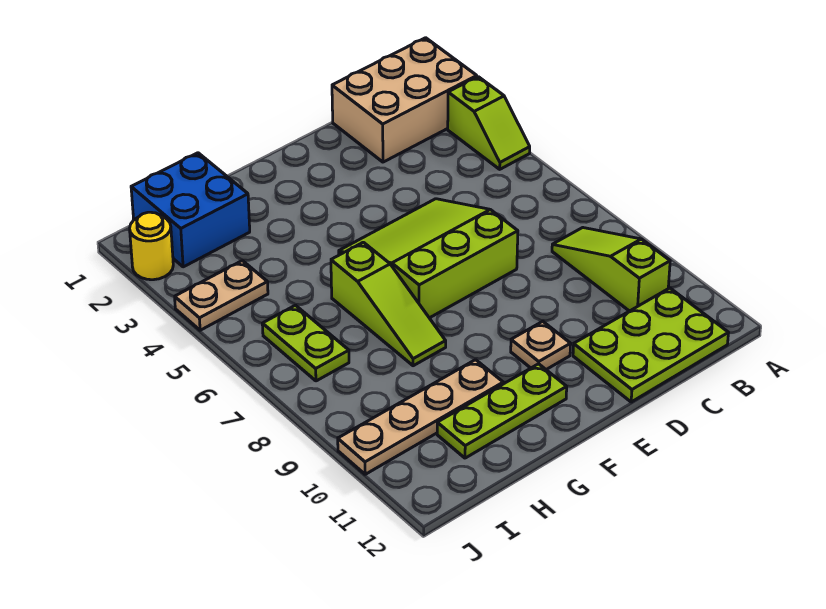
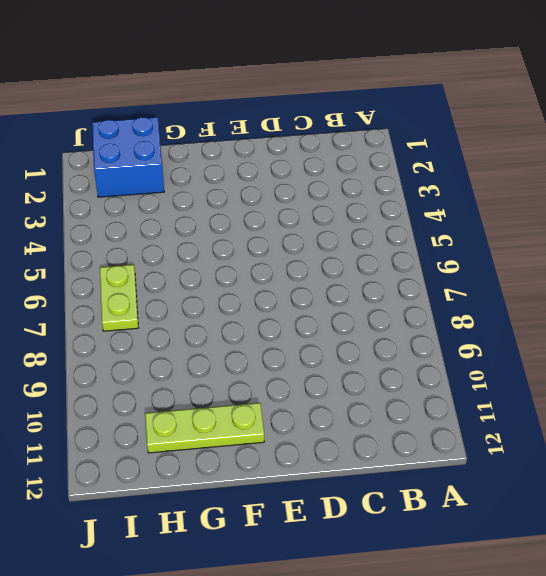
none -> tan 2x3 brick [332,38,477,162]
none -> lime 1x2 slope [448,77,530,169]
none -> lime 1x3 slope [552,228,670,311]

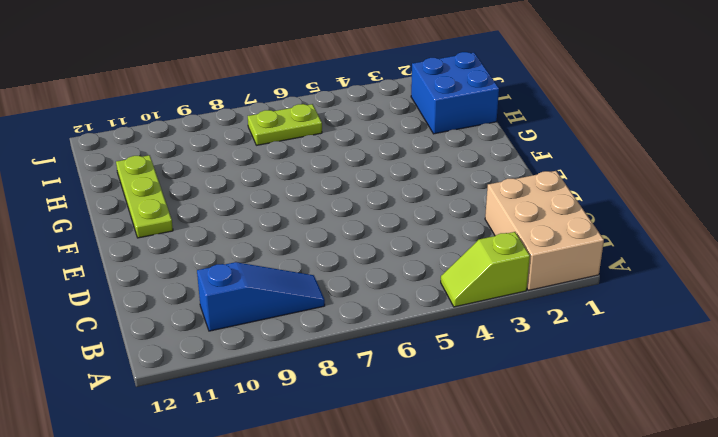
blue 1x3 slope [197,262,325,331] -> lime 1x3 slope [552,228,670,311]
none -> lime 2x3 plate [573,288,729,402]
none -> lime 3x3 slope [339,199,518,318]
none -> tan 1x1 plate [511,321,571,370]

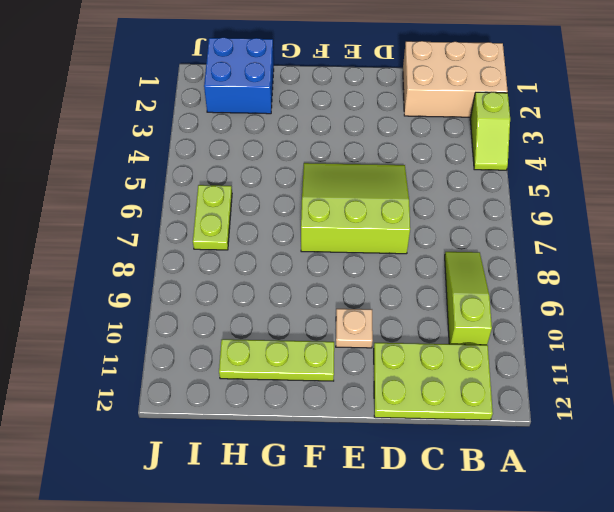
none -> lime 1x3 slope [331,242,446,366]
none -> tan 1x4 plate [338,360,503,474]
none -> tan 1x2 plate [175,261,268,330]

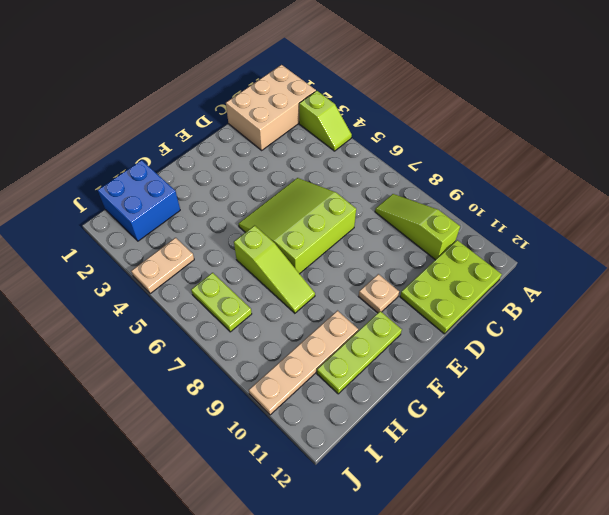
none -> yellow 1x1 round brick [130,212,173,280]

